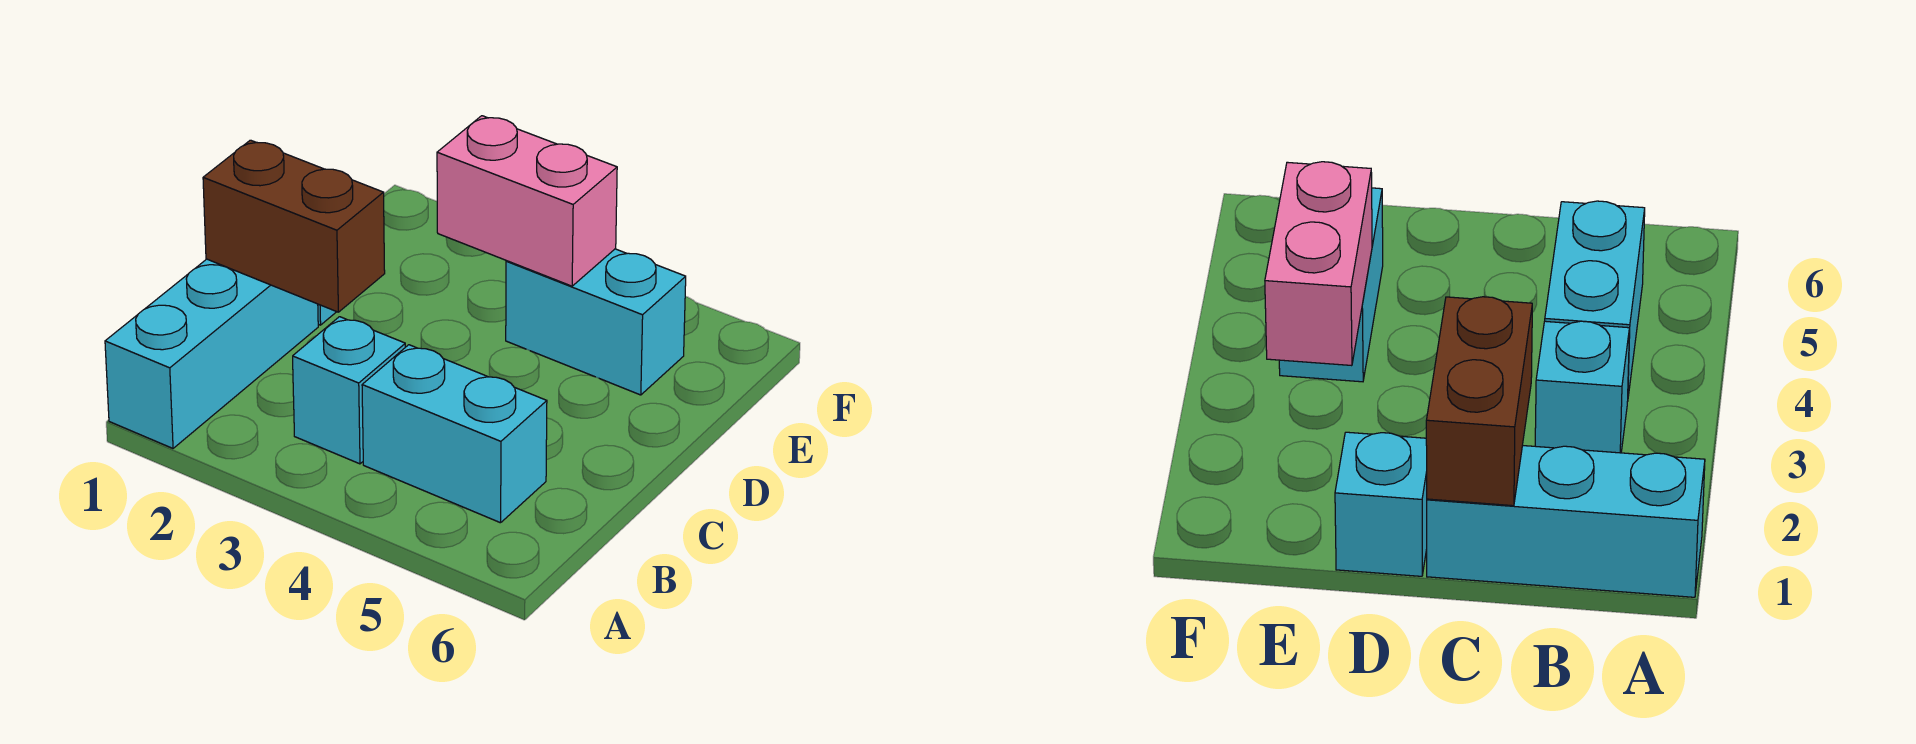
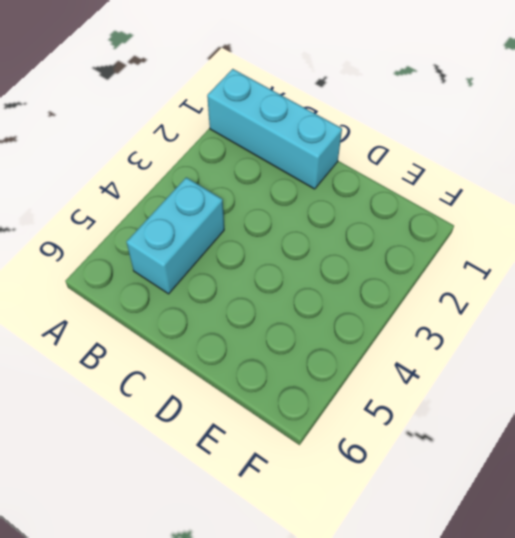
none -> cyan 1x1 brick [293,317,405,464]
none -> cyan 1x1 brick [1335,432,1427,576]

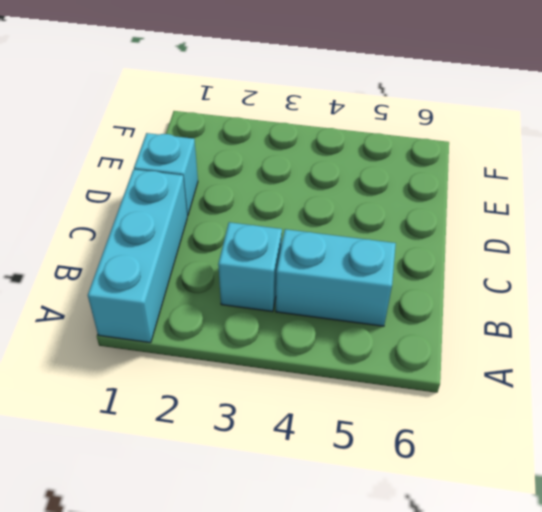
none -> cyan 1x2 brick [506,249,686,395]
none -> brown 1x2 brick [203,140,385,312]

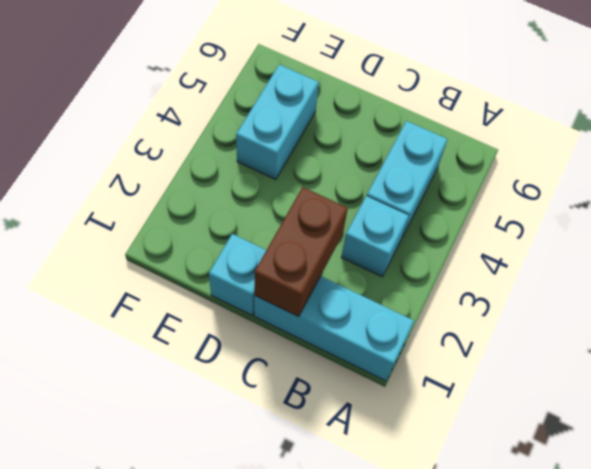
none -> pink 1x2 brick [437,116,617,286]

